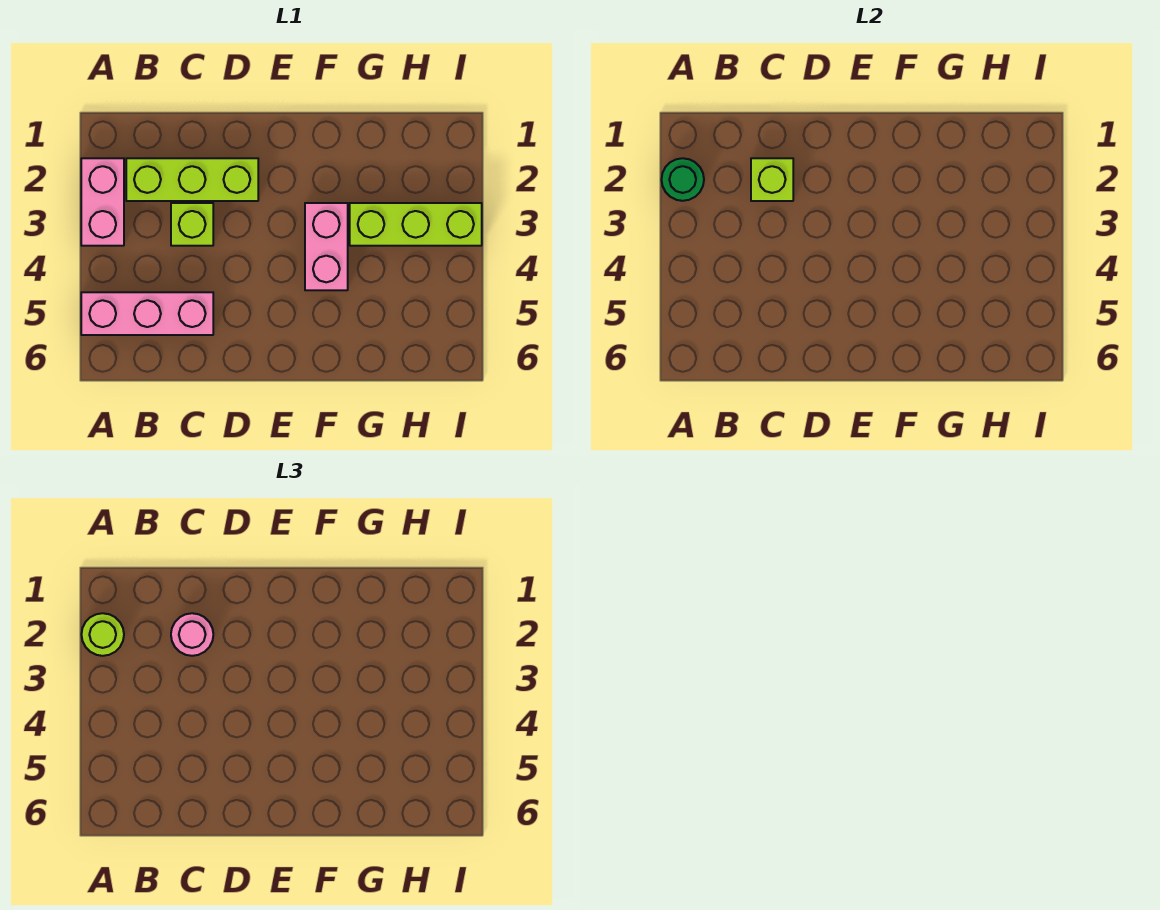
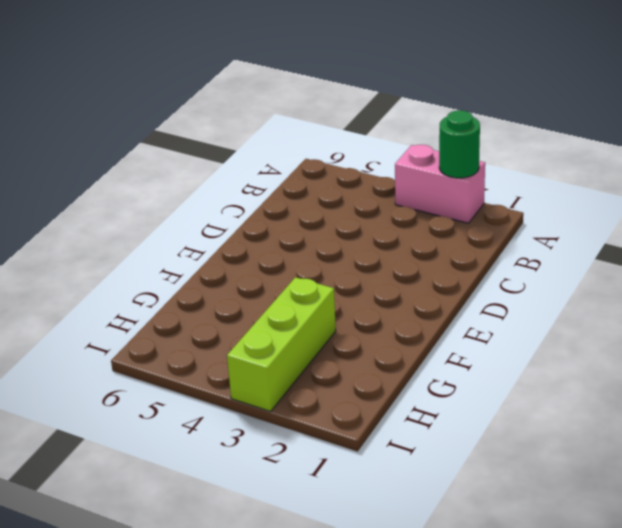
none -> pink 1x3 brick [81,292,213,335]
none -> lime 1x3 brick [126,158,258,201]

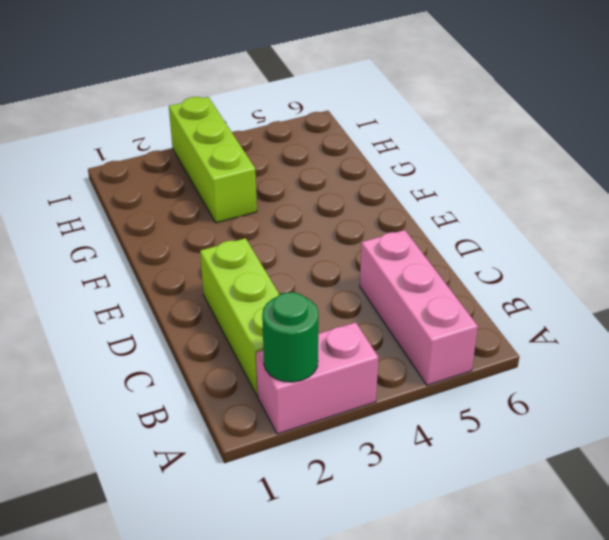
none -> lime 1x1 brick [171,203,213,246]
none -> pink 1x2 brick [305,203,348,290]

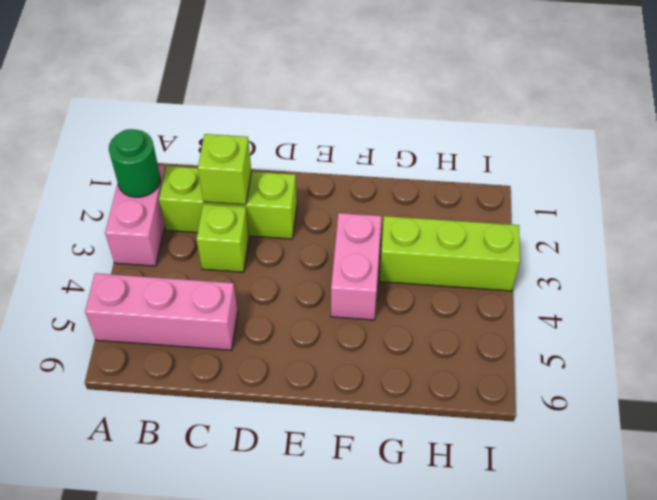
none -> lime 1x1 round brick [82,613,124,656]
none -> pink 1x1 round brick [171,613,213,656]

